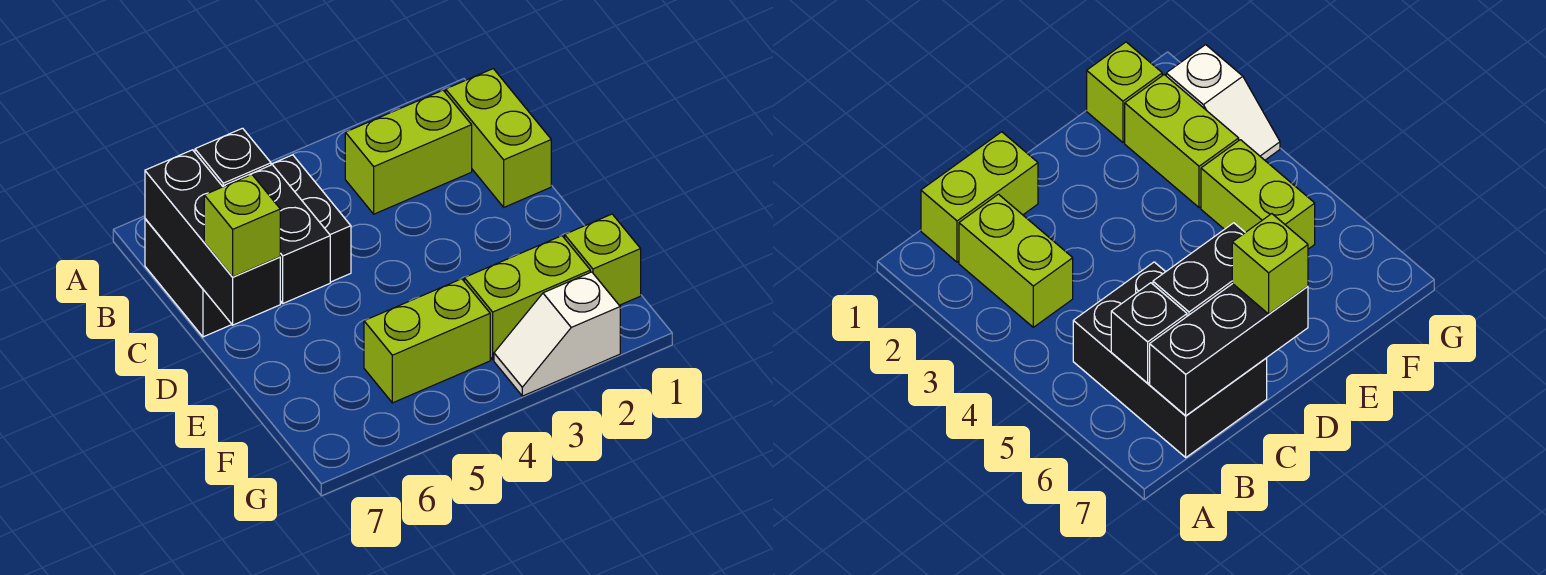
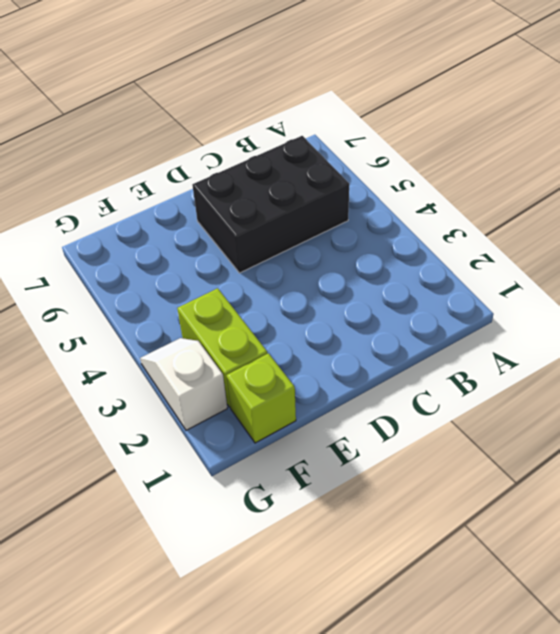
black 2x3 brick [192,136,349,273] -> black 2x3 brick turned to [145,155,351,337]
none -> lime 1x2 brick [446,69,551,207]
none -> lime 1x2 brick [345,90,472,214]

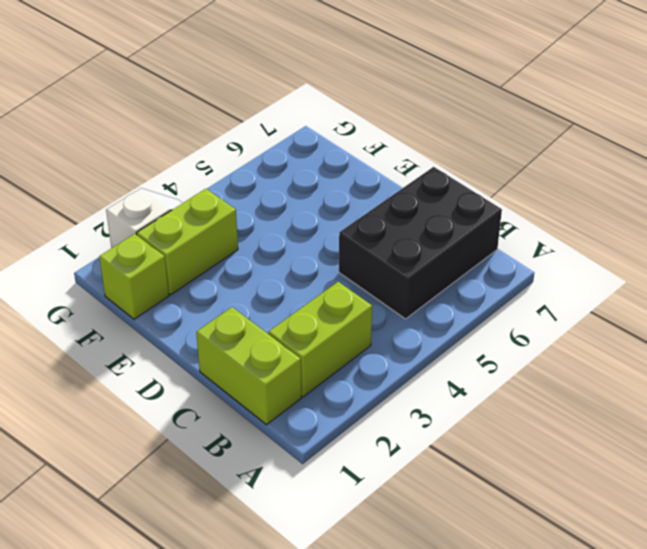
none -> lime 1x2 brick [364,279,490,403]
none -> black 1x1 brick [195,128,271,187]

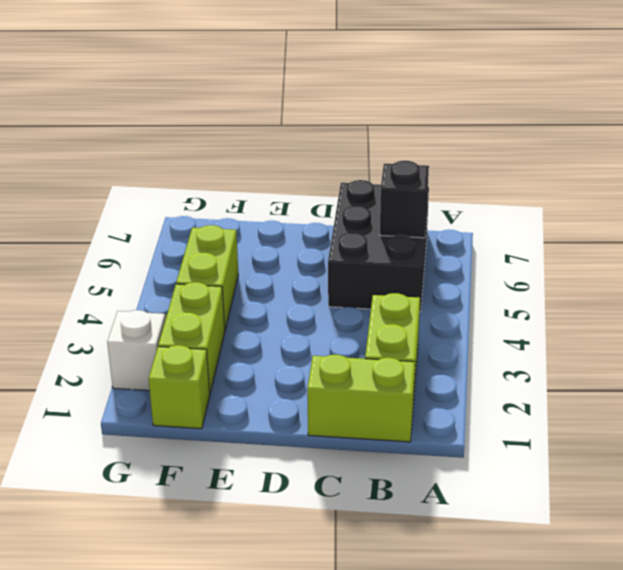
none -> black 1x3 brick [145,150,280,325]
none -> black 1x2 brick [225,165,330,303]

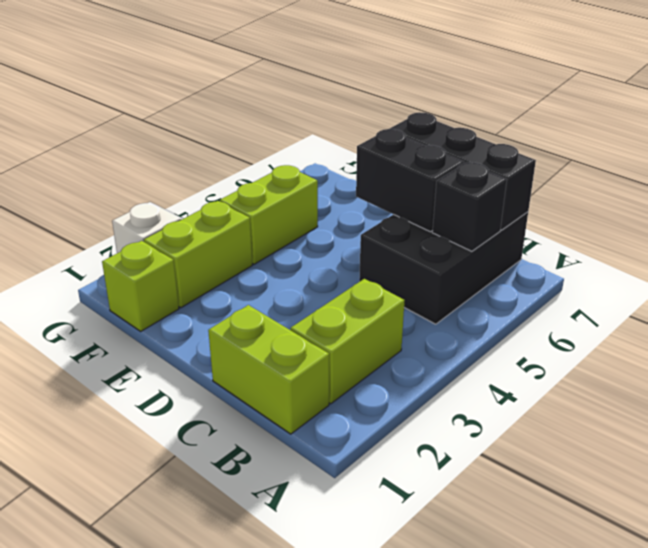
none -> lime 1x1 brick [204,174,280,277]

